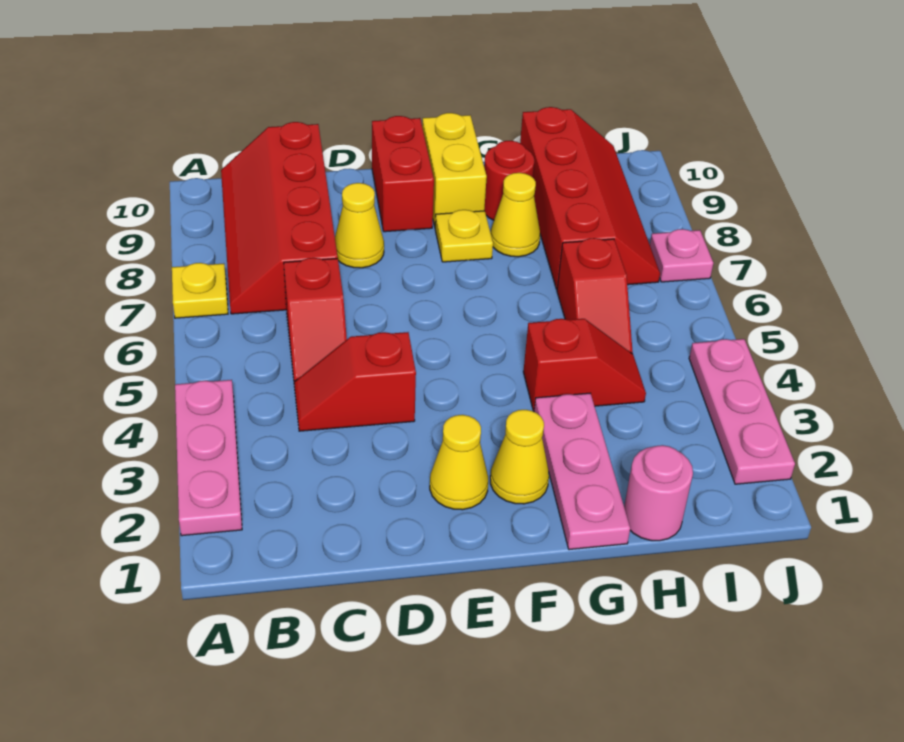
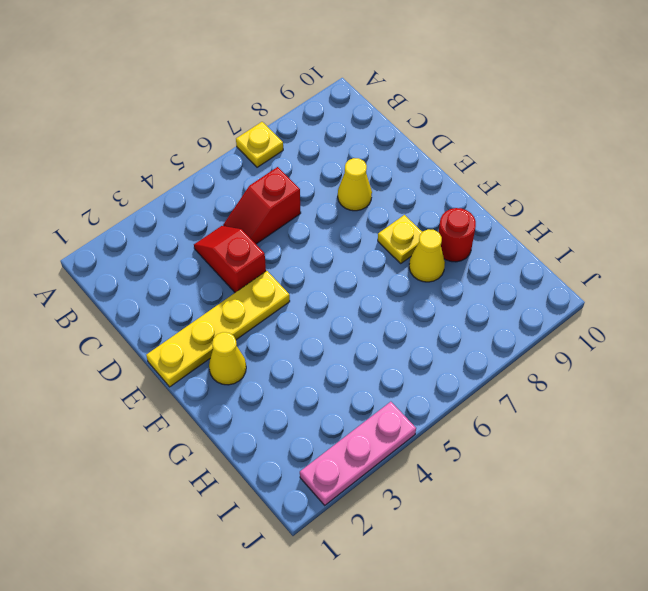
yellow 1x4 plate [146,271,290,387] -> yellow 1x1 cone [430,415,488,510]
none -> pink 1x3 plate [175,380,242,536]
none -> red 2x4 slope [221,122,338,314]
none -> red 1x2 brick [372,116,434,232]

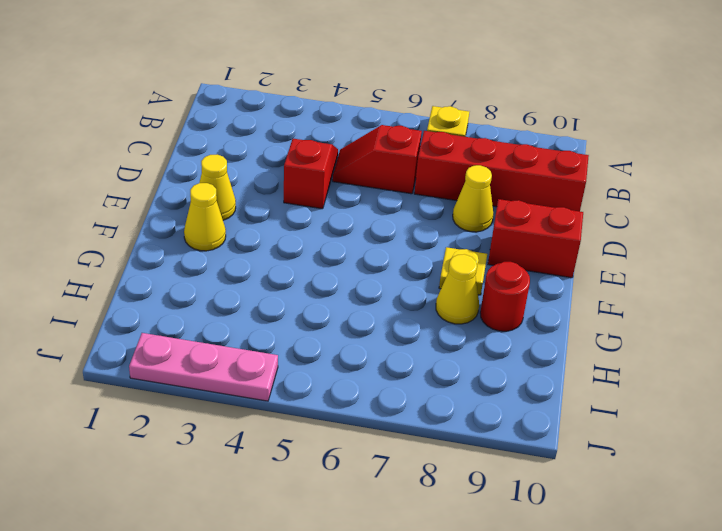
none -> pink 1x3 plate [175,380,242,536]
none -> yellow 1x2 brick [422,113,487,227]
none -> pink 1x3 plate [534,393,630,550]

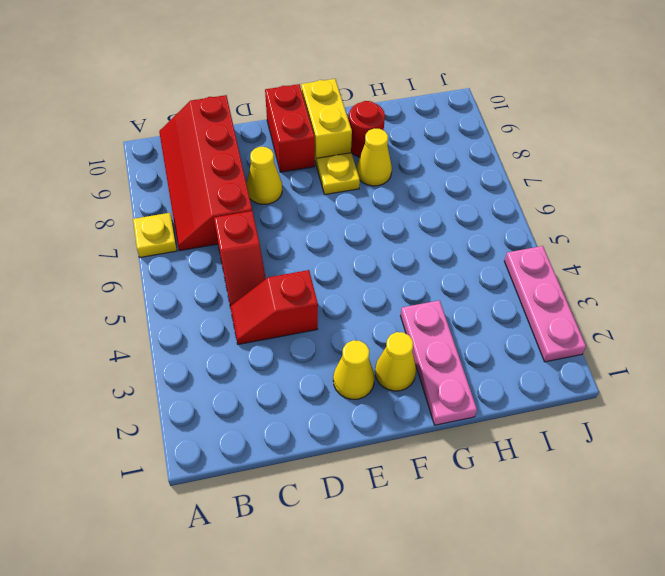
none -> pink 1x3 plate [175,380,242,536]
none -> red 1x2 slope [523,319,646,411]
none -> pink 1x1 round brick [624,445,693,541]

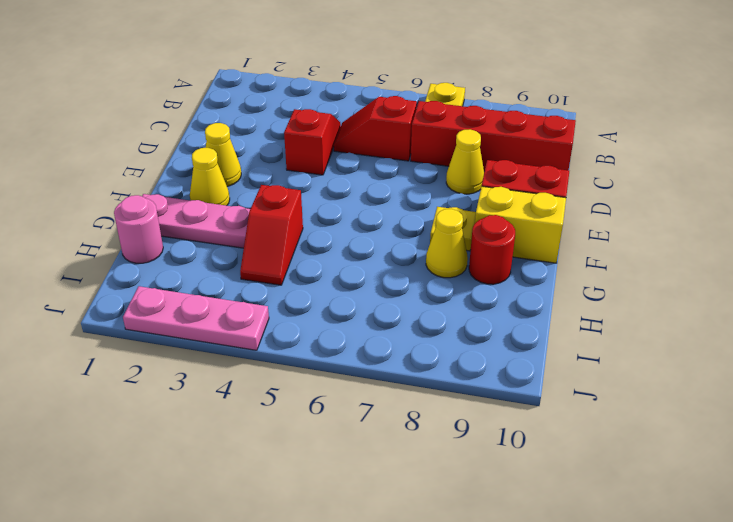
none -> pink 1x3 plate [175,380,242,536]
none -> red 1x2 slope [557,238,633,353]
none -> red 2x4 slope [520,107,660,289]

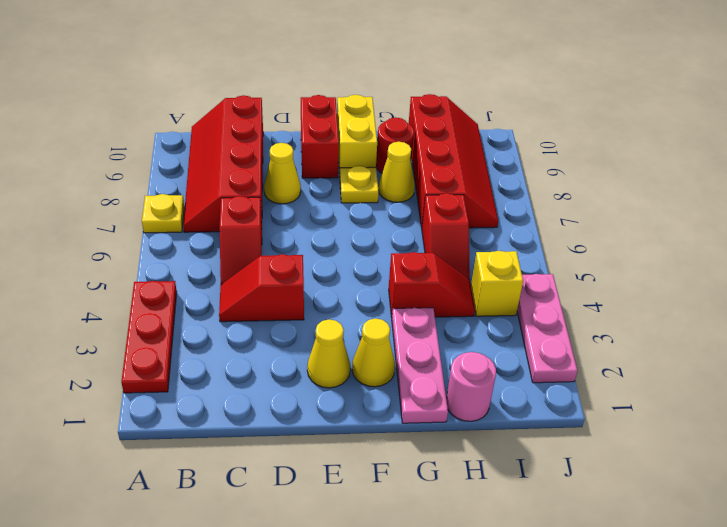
red 1x3 plate [121,281,177,393] -> pink 1x3 plate [175,380,242,536]
yellow 1x1 brick [471,251,523,316] -> none
none -> pink 1x1 plate [650,229,713,282]

